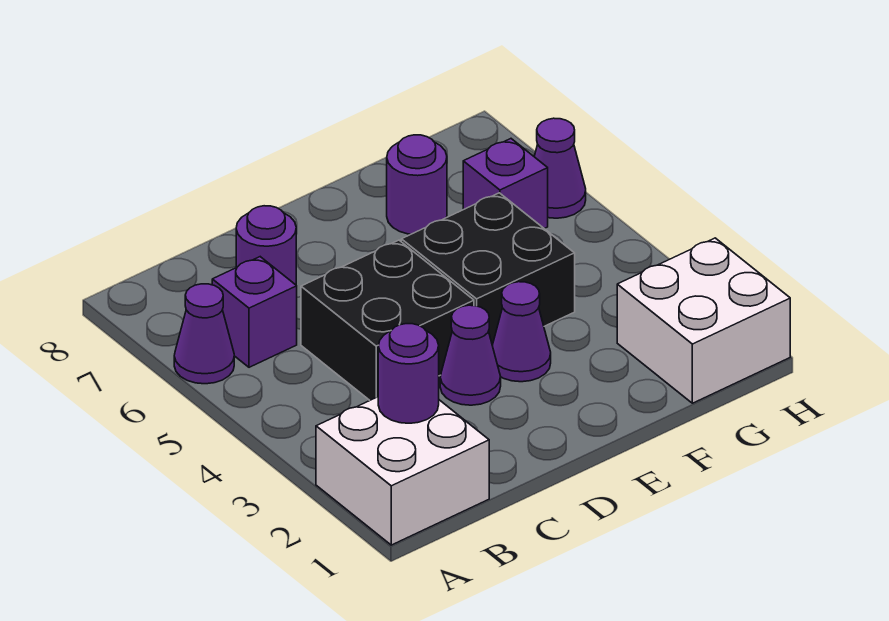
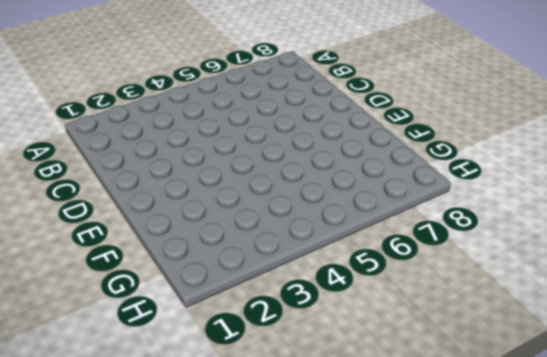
none -> white 2x2 brick [316,397,489,545]
none -> purple 1x1 cone [174,284,234,384]
none -> purple 1x1 brick [212,257,297,367]

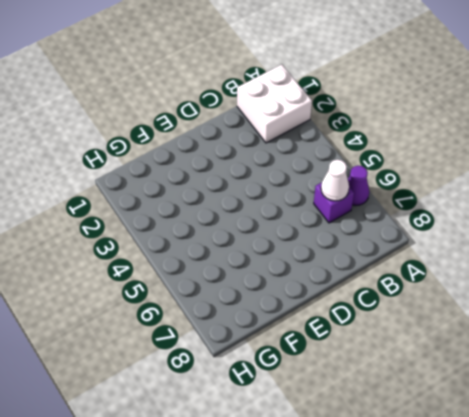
white 1x1 cone [321,160,349,201] -> none
none -> black 2x2 brick [301,240,474,400]
none -> purple 1x1 round brick [236,206,296,285]
none -> purple 1x1 cone [440,305,501,405]

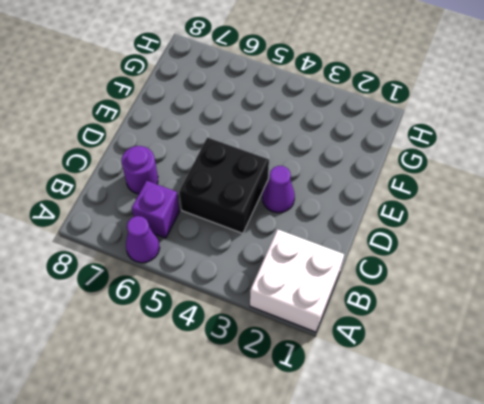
none -> purple 1x1 cone [492,282,551,382]
none -> black 2x2 brick [401,193,575,345]
none -> purple 1x1 round brick [387,135,447,234]

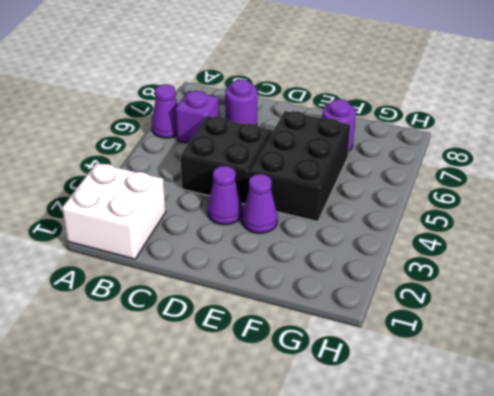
black 2x3 brick [250,111,350,222] -> black 2x2 brick [401,193,575,345]
none -> white 2x2 brick [617,238,790,403]
none -> purple 1x1 brick [463,139,548,228]
none -> purple 1x1 cone [534,118,586,218]

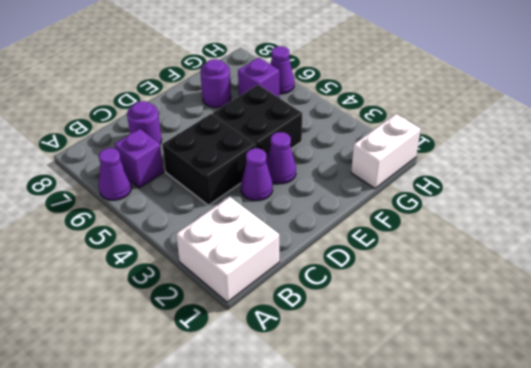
white 1x2 brick [351,114,421,188] -> white 2x2 brick [617,238,790,403]
none -> purple 1x1 round brick [378,324,439,423]

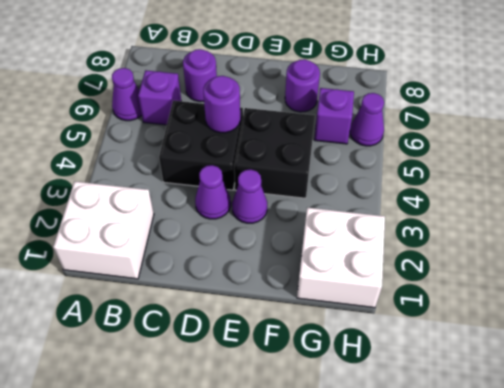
purple 1x1 round brick [203,76,240,133] -> purple 1x1 round brick moved to [378,324,439,423]

